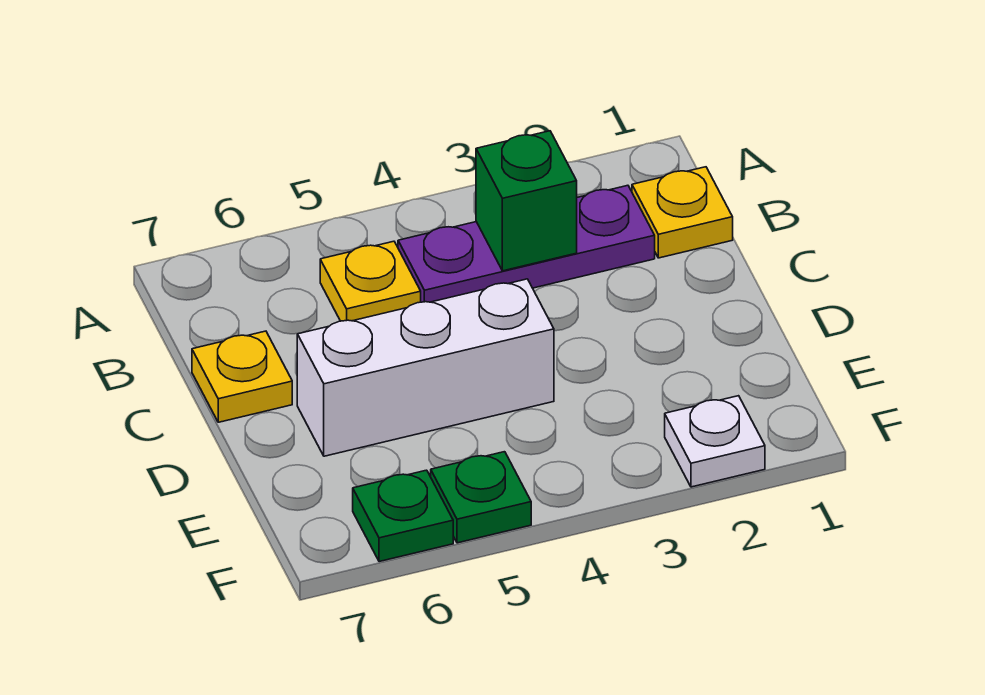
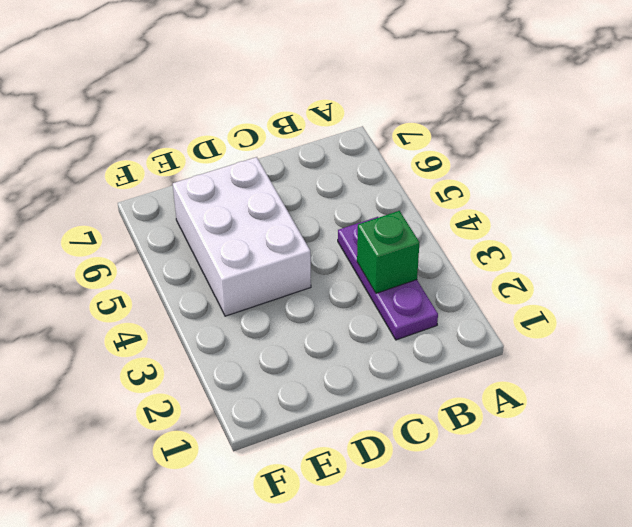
white 2x3 brick [173,157,311,316] -> white 1x3 brick [297,279,554,456]
none -> yellow 1x1 plate [632,167,733,258]
none -> yellow 1x1 plate [320,241,421,321]

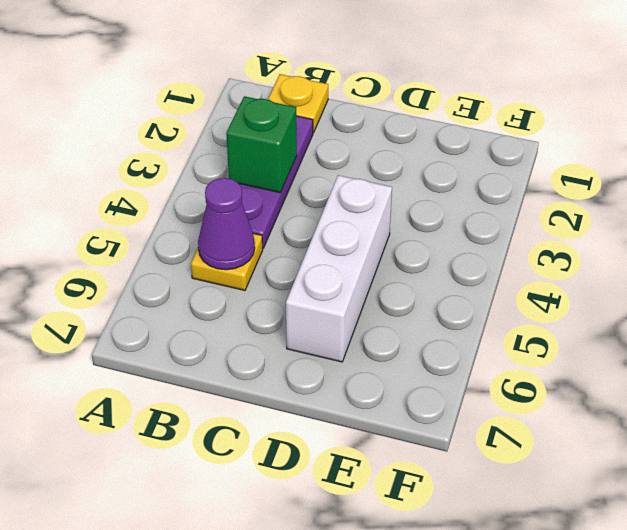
purple 1x1 cone [198,178,255,270] -> none
none -> yellow 1x1 plate [192,331,292,422]
none -> white 1x1 plate [665,396,765,487]

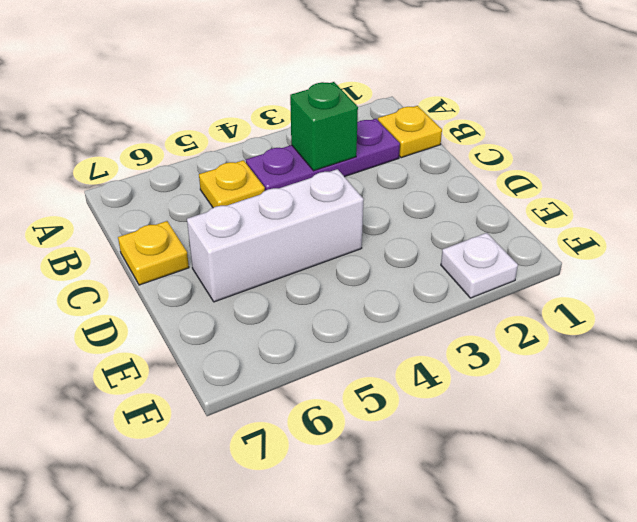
none -> green 1x1 plate [431,452,531,543]
none -> green 1x1 plate [353,470,453,562]

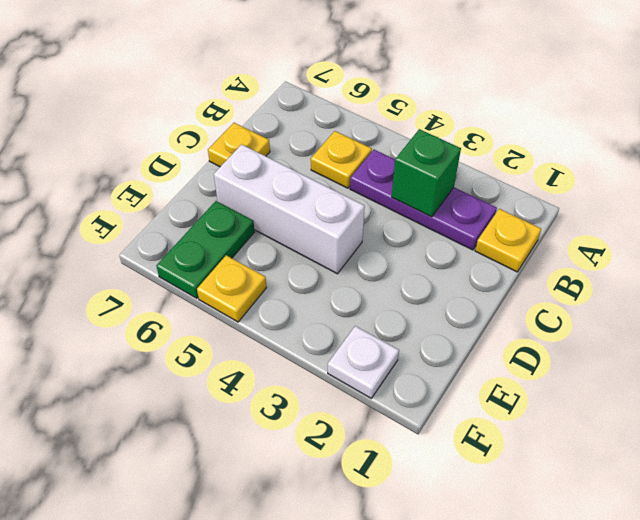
green 1x2 plate [156,201,255,298] -> green 1x1 plate [353,470,453,562]
yellow 1x1 plate [197,255,267,322] -> green 1x1 plate [431,452,531,543]

